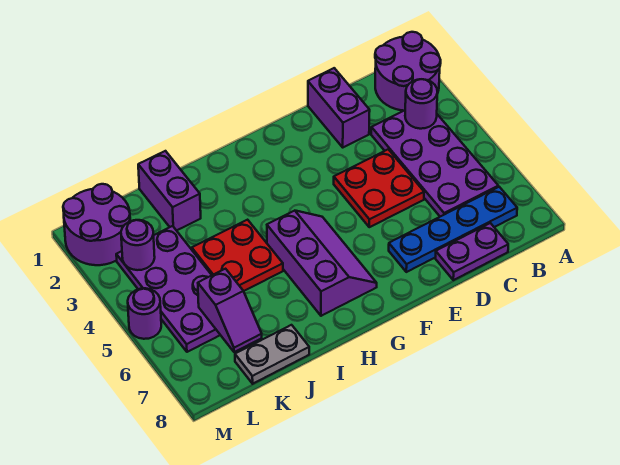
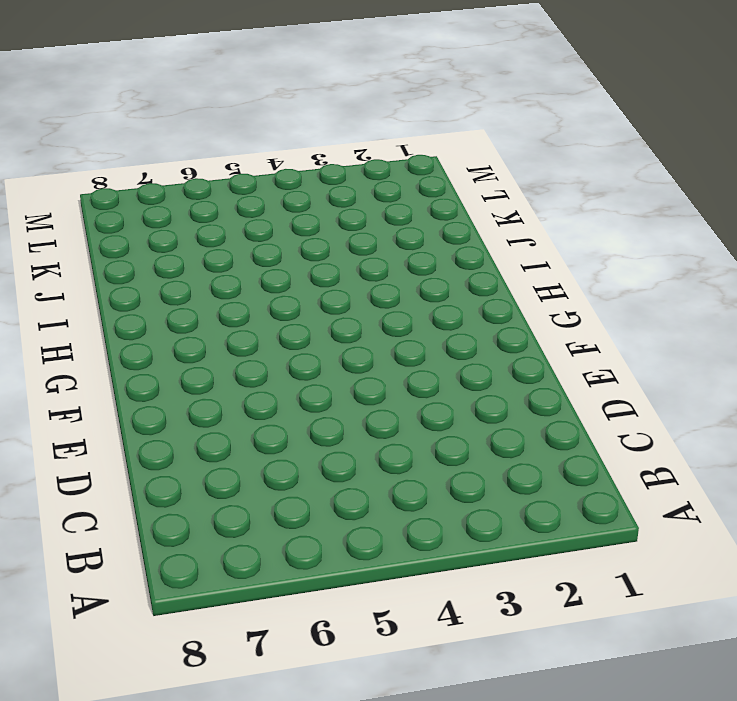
none -> purple 2x2 round brick [375,32,441,111]
none -> purple 2x4 plate [371,110,498,217]
none -> blue 1x4 plate [389,187,517,272]

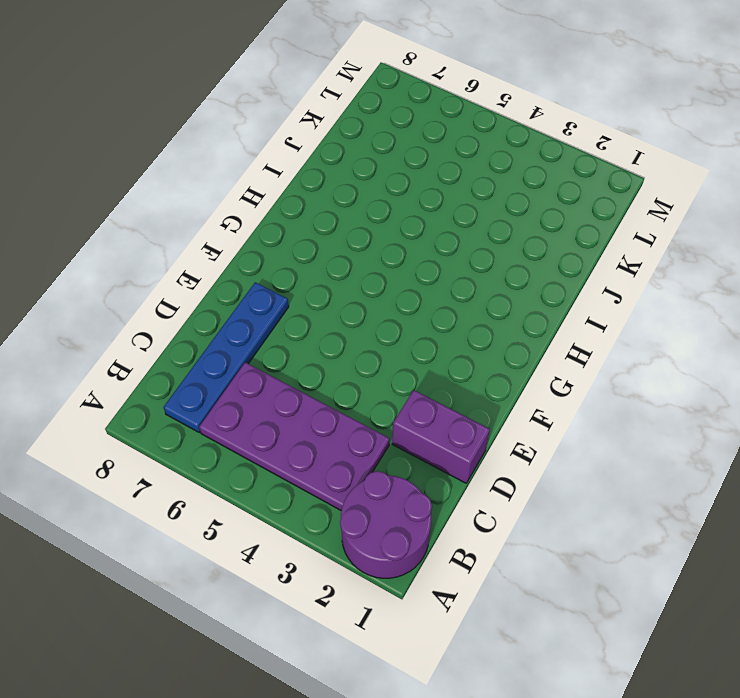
none -> purple 1x2 plate [435,223,508,280]
none -> red 2x2 plate [334,149,424,227]
none -> purple 2x3 slope [267,211,377,316]

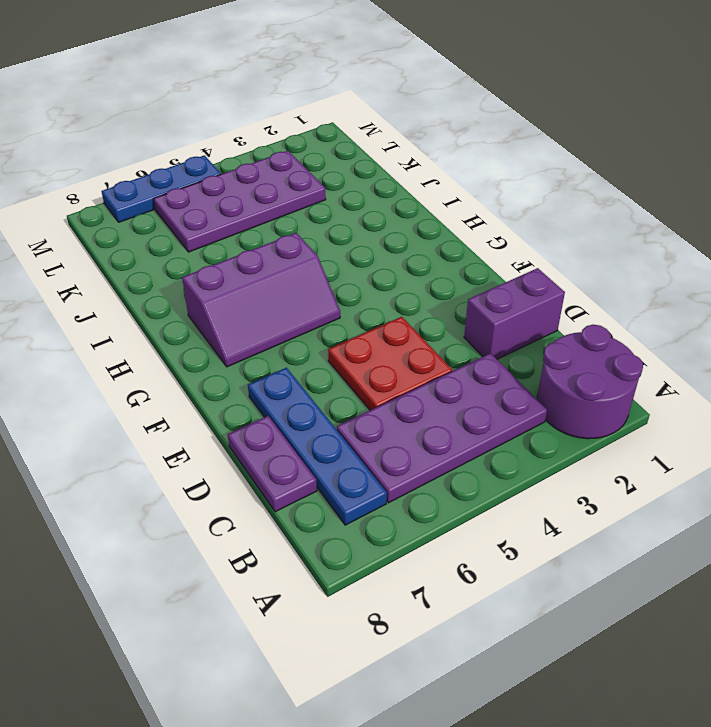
blue 1x3 plate [102,155,221,222] -> purple 1x1 round brick [128,288,161,339]
none -> red 2x2 plate [192,220,283,291]
none -> purple 1x2 brick [138,151,201,231]
none -> grey 1x2 plate [235,325,309,384]

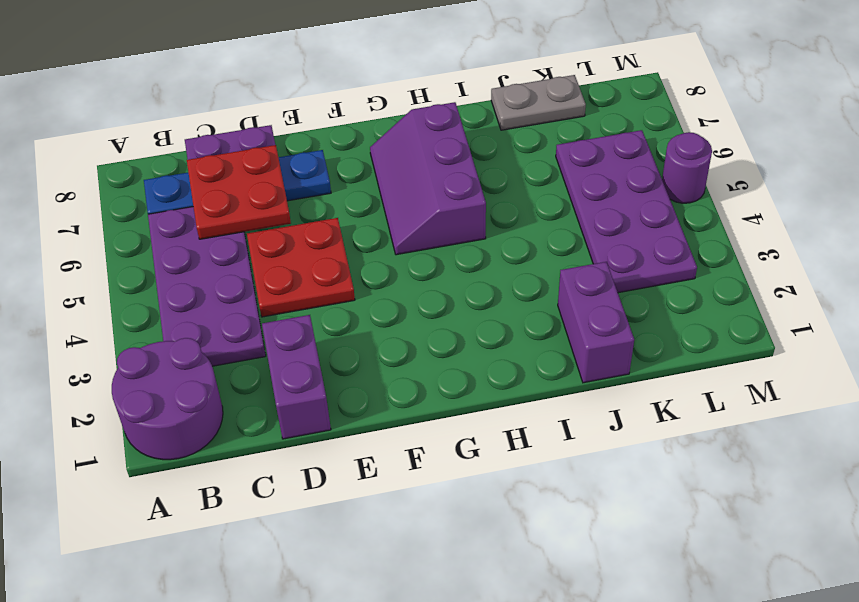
red 2x2 plate [187,145,291,239] -> red 2x2 plate moved to [192,220,283,291]
none -> purple 2x2 round brick [63,184,130,265]
none -> purple 1x1 round brick [405,79,437,129]
none -> purple 1x2 slope [198,269,262,352]

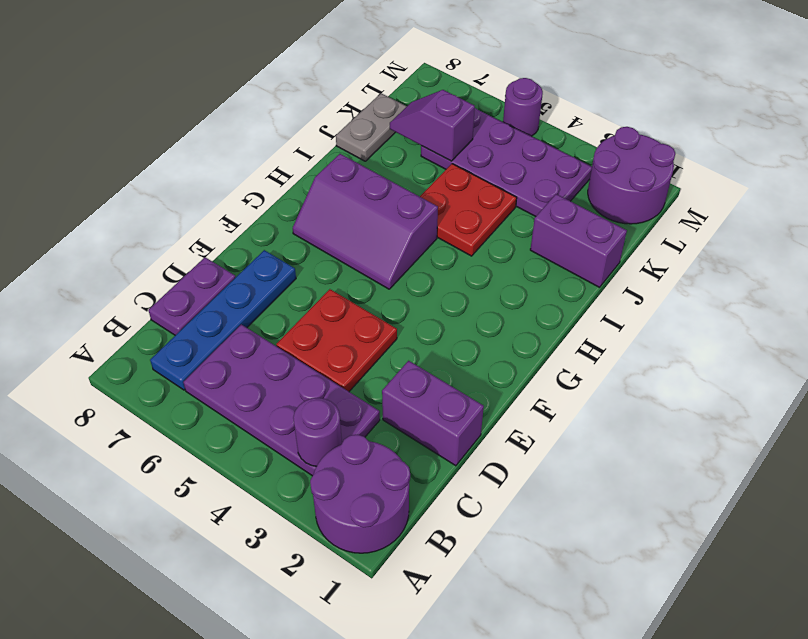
none -> purple 1x1 round brick [121,220,155,270]

